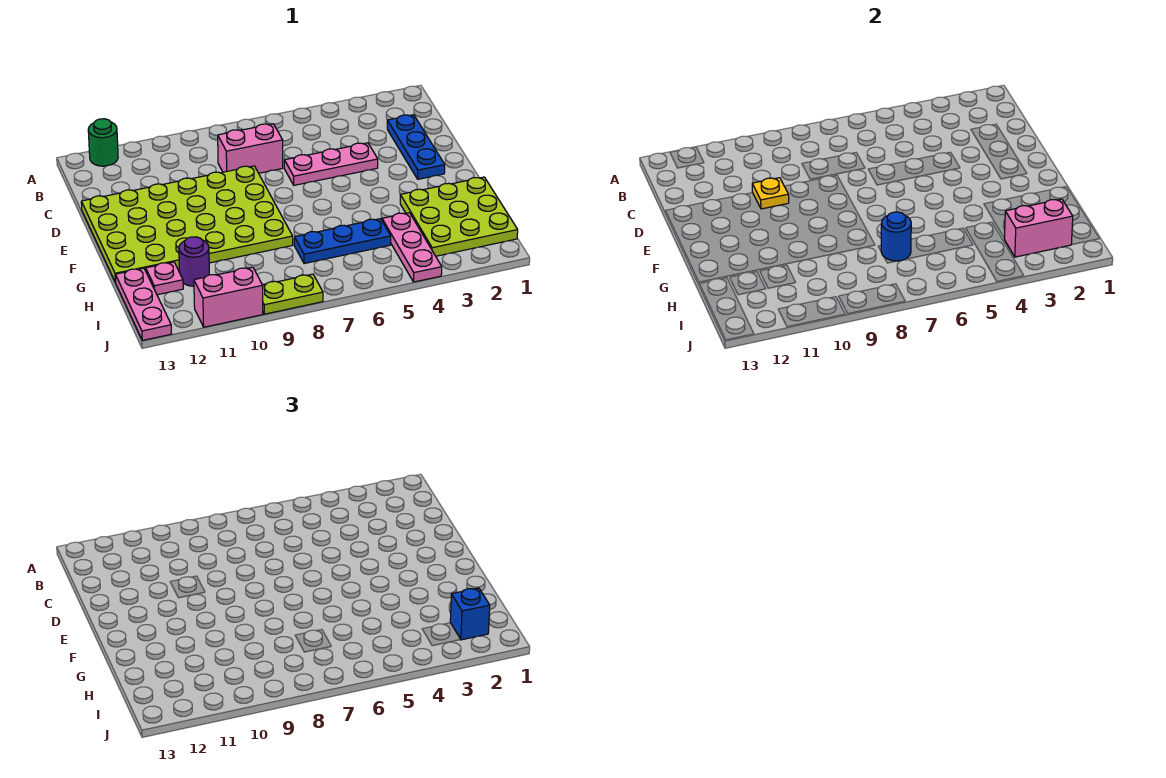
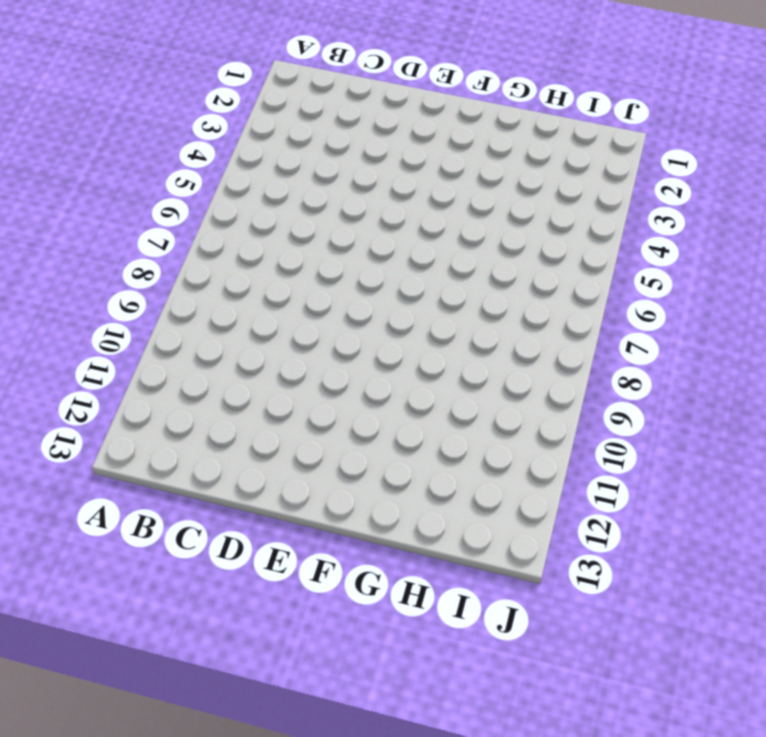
none -> green 1x1 round brick [88,119,118,166]
none -> blue 1x3 plate [387,115,445,179]
none -> pink 1x2 brick [218,124,283,173]

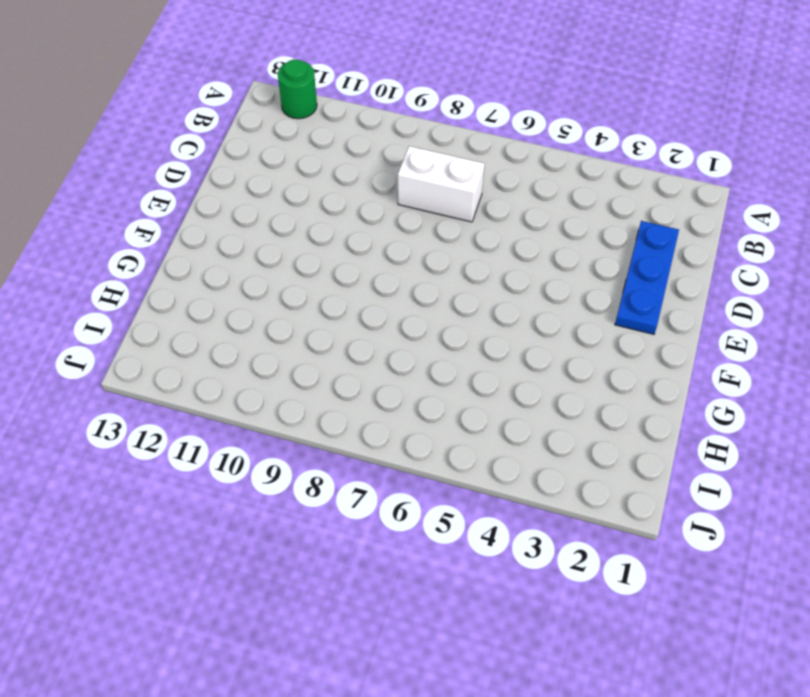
white 1x2 brick [398,146,485,222] -> pink 1x2 brick [218,124,283,173]
none -> pink 1x3 plate [284,143,378,185]
none -> lime 4x6 plate [81,166,293,282]
none -> lime 3x3 plate [400,177,518,256]

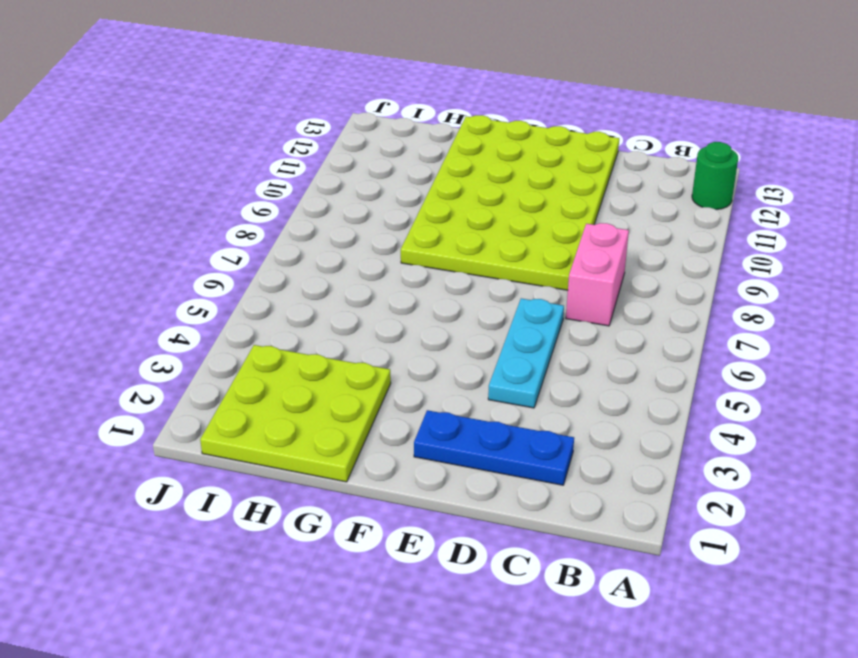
cyan 1x3 plate [488,298,564,408] -> pink 1x3 plate [284,143,378,185]
none -> pink 1x3 plate [382,213,442,282]
none -> blue 1x3 plate [294,219,391,264]
none -> purple 1x1 round brick [179,237,209,286]

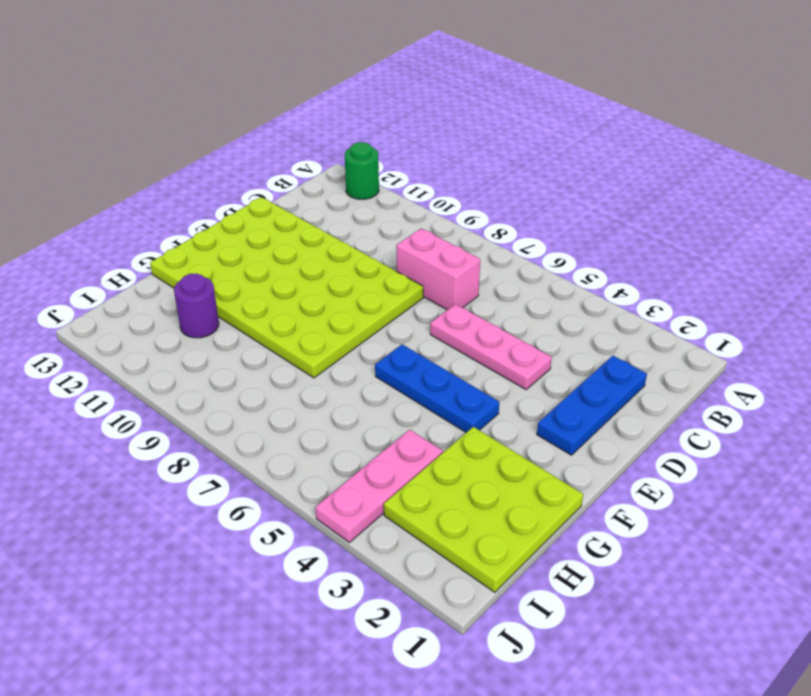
blue 1x3 plate [375,344,499,432] -> blue 1x3 plate moved to [294,219,391,264]
none -> pink 1x1 plate [146,262,183,295]
none -> pink 1x3 plate [115,268,171,340]
none -> lime 1x2 plate [263,274,323,314]

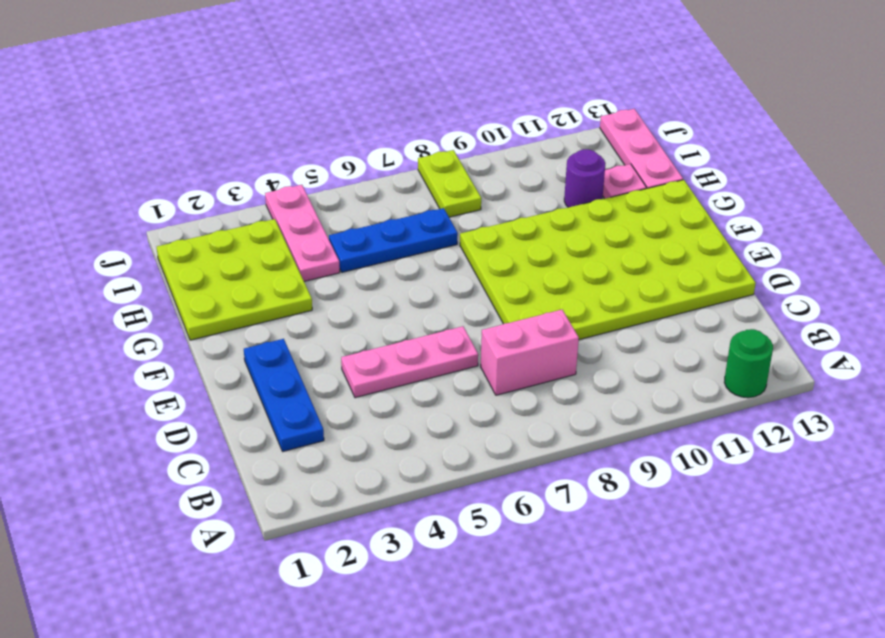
lime 1x2 plate [418,150,481,217] -> lime 1x2 plate turned to [263,274,323,314]
none -> pink 1x2 brick [194,267,263,327]
none -> yellow 1x1 plate [752,178,789,209]
none -> blue 1x1 round brick [881,212,911,261]

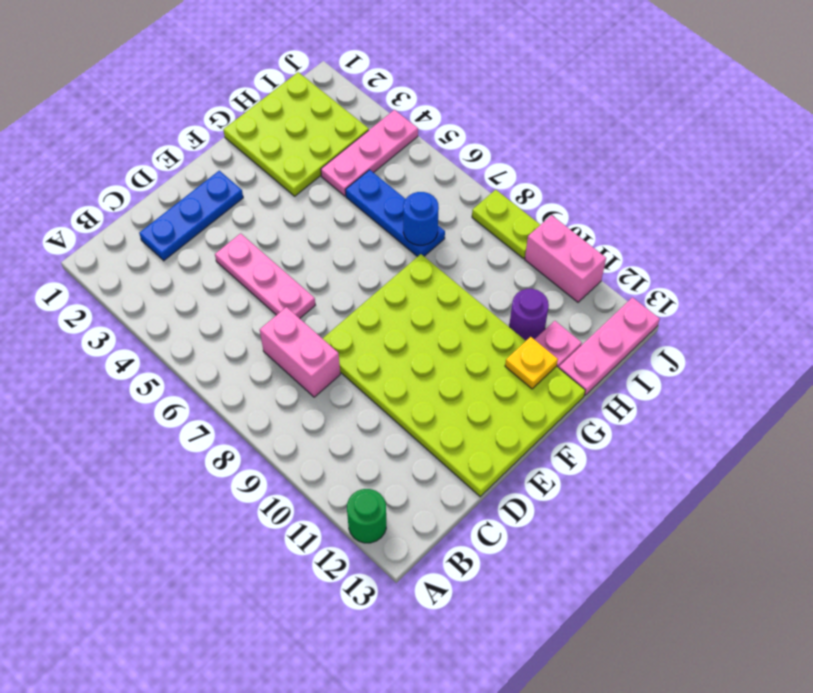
yellow 1x1 plate [505,337,558,389] -> yellow 1x1 plate moved to [752,178,789,209]
none -> pink 1x2 brick [1004,199,1073,257]
none -> blue 1x1 brick [450,588,490,640]

